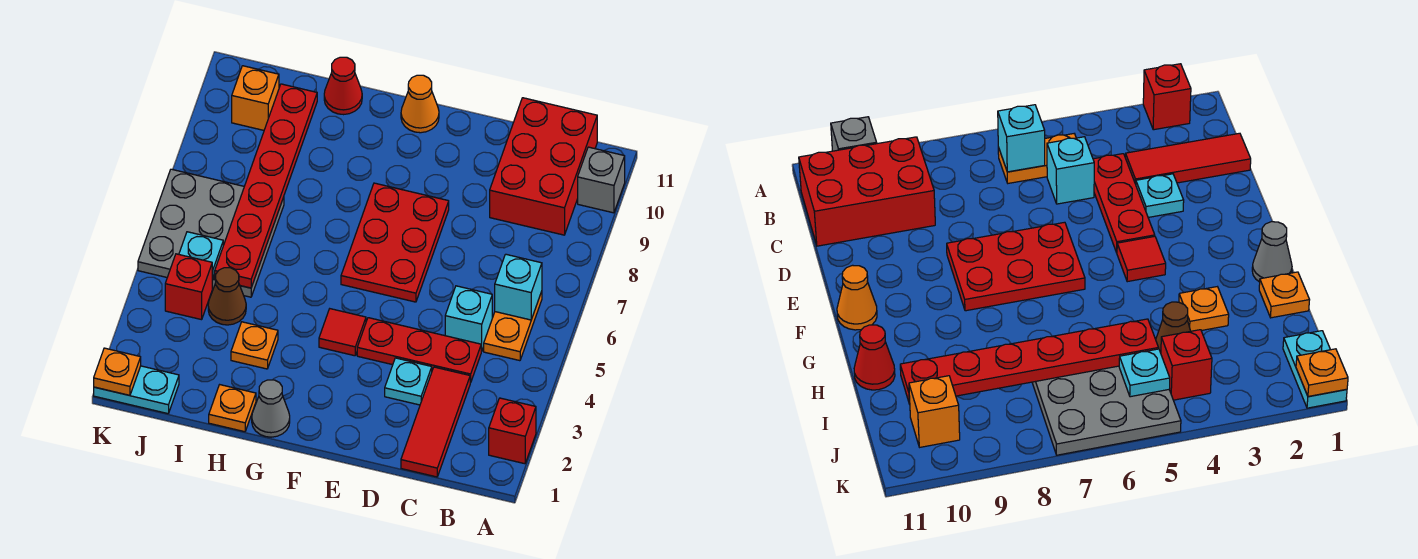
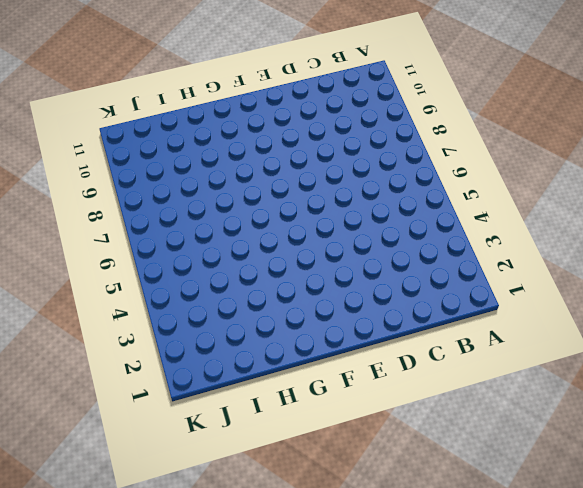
none -> red 1x1 brick [489,398,536,464]
none -> grey 1x1 brick [578,147,625,213]
none -> orange 1x2 plate [484,291,542,361]

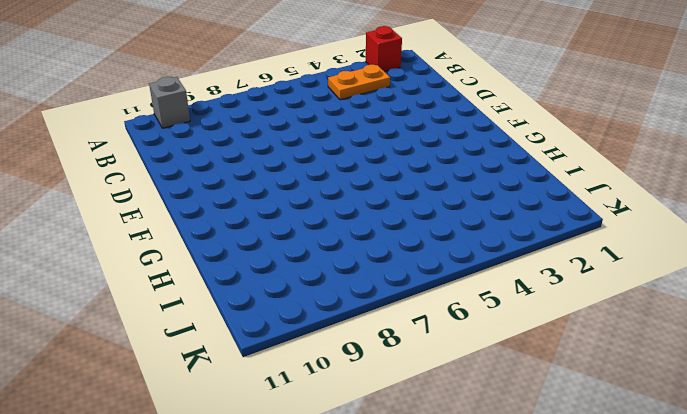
orange 1x2 plate [328,64,390,100] -> orange 1x2 plate moved to [484,291,542,361]
none -> red 2x3 brick [490,98,597,235]
none -> red 1x3 tile [401,367,470,477]
none -> red 1x3 plate [357,318,482,383]

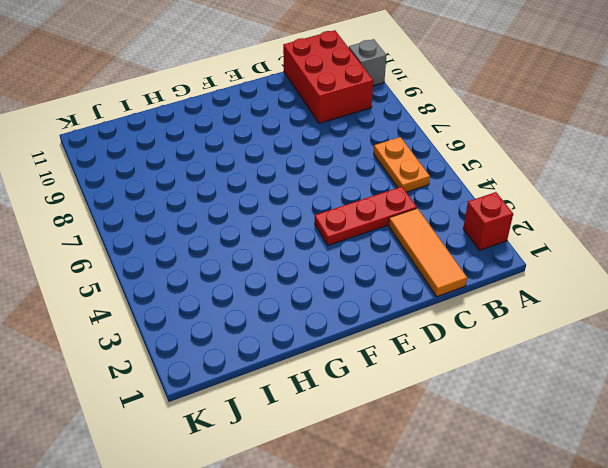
orange 1x3 tile [389,208,467,296] -> red 1x3 tile [401,367,470,477]
none -> cyan 1x1 brick [445,286,492,351]
none -> cyan 1x1 plate [385,358,432,405]
none -> red 2x3 plate [341,183,449,302]

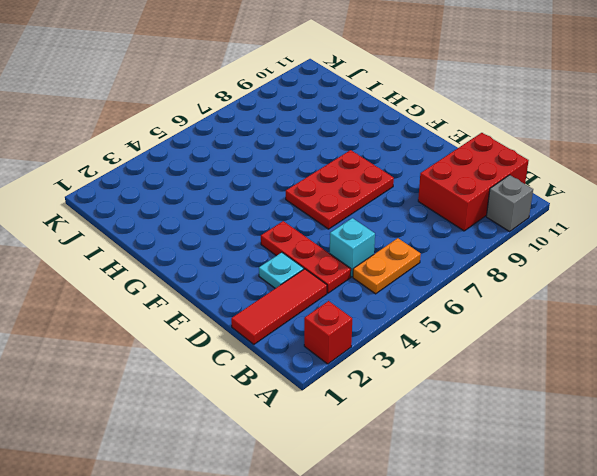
none -> red 1x1 tile [319,309,366,356]
none -> orange 1x1 cone [401,75,439,133]
none -> grey 1x1 cone [252,380,290,437]

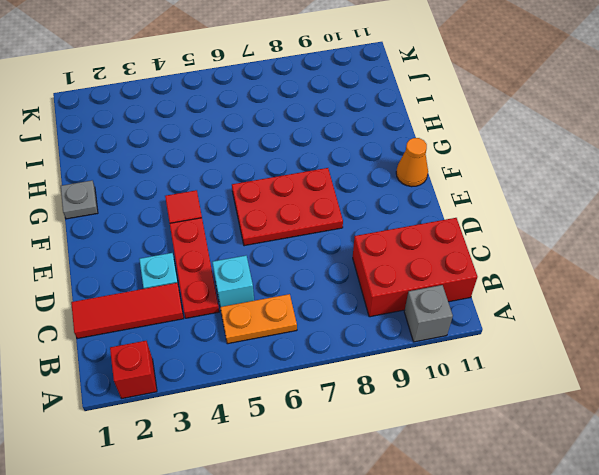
grey 1x1 plate [61,181,98,219] -> grey 1x1 cone [252,380,290,437]
none -> orange 1x1 plate [209,385,256,432]
none -> orange 1x1 plate [231,322,278,369]
none -> red 1x1 cone [324,57,362,115]

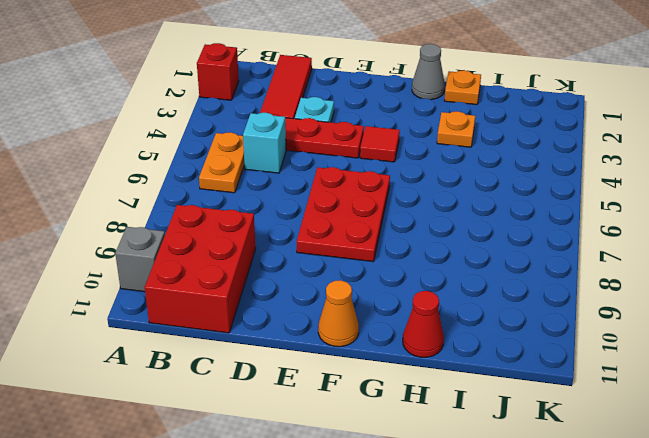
none -> brown 1x1 cone [208,268,246,325]
none -> grey 3x3 plate [138,169,284,297]
none -> cyan 1x2 plate [94,366,179,414]

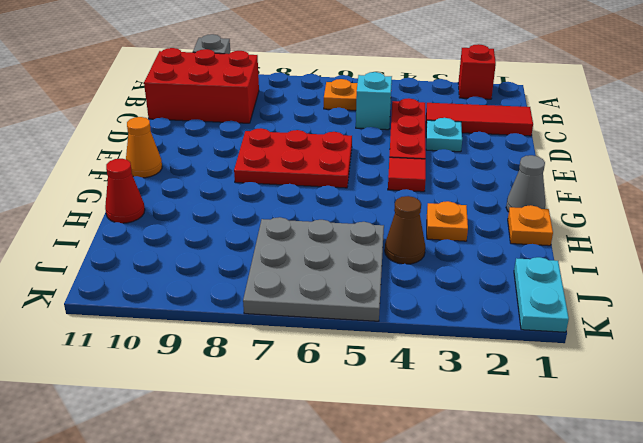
none -> red 1x1 brick [165,254,212,320]
none -> orange 1x1 brick [232,66,279,130]
none -> cyan 1x1 brick [495,254,542,320]

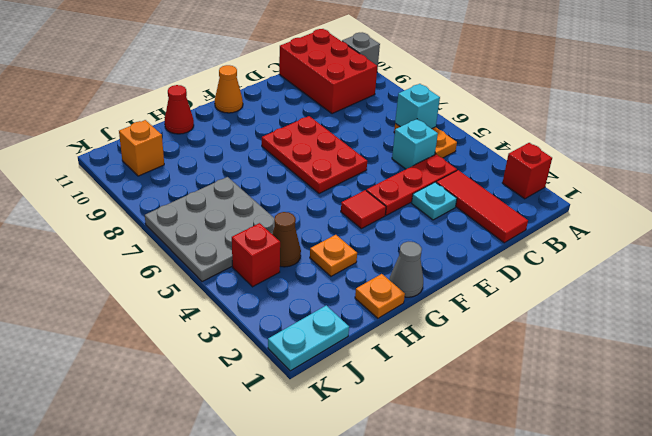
none -> red 1x6 plate [215,84,317,288]
none -> cyan 1x1 plate [179,232,223,279]
none -> orange 1x1 plate [94,348,141,395]

